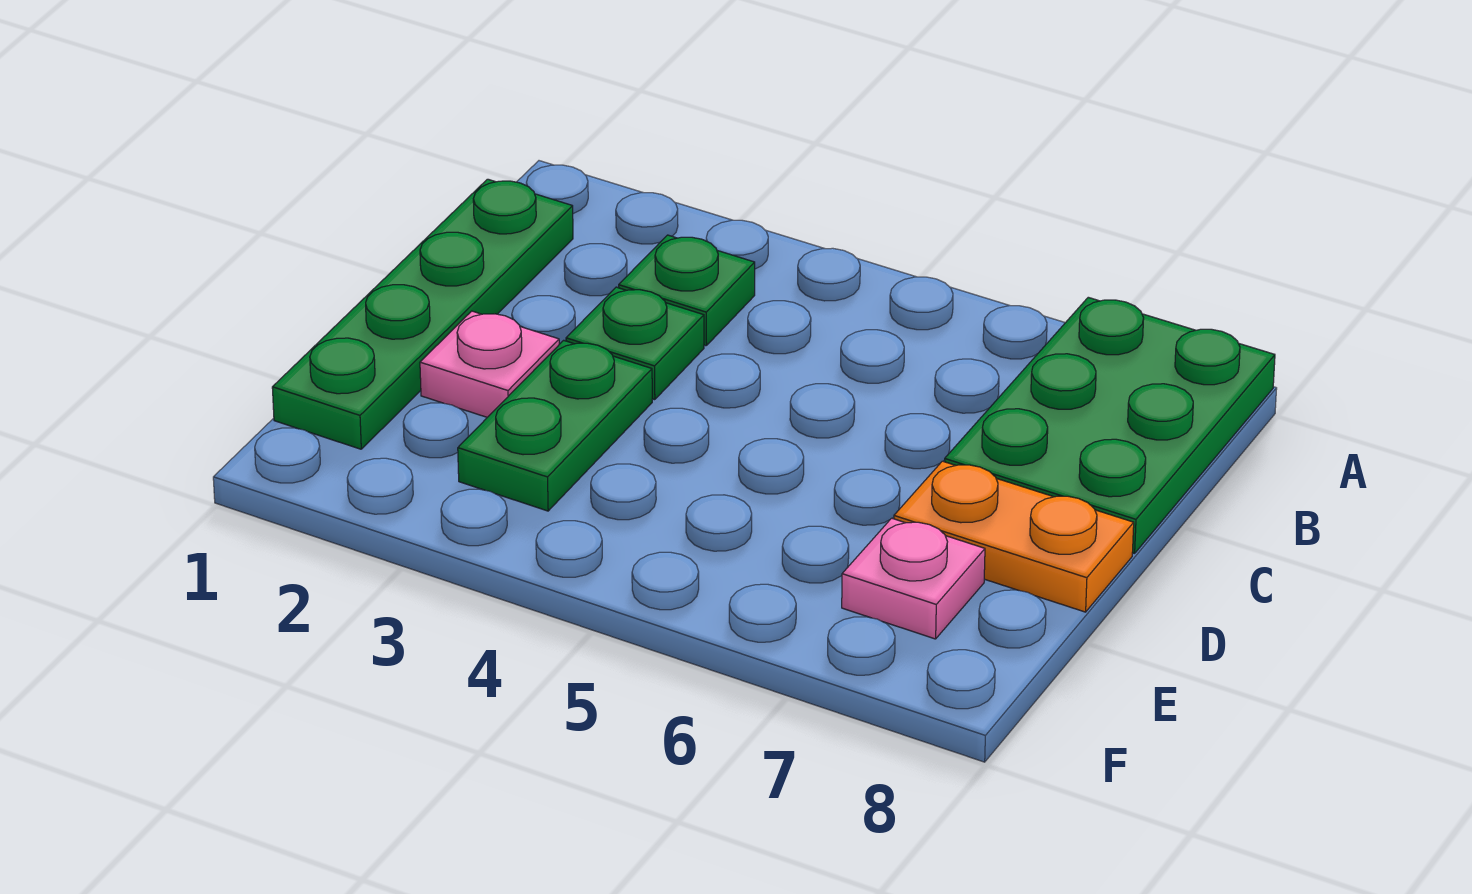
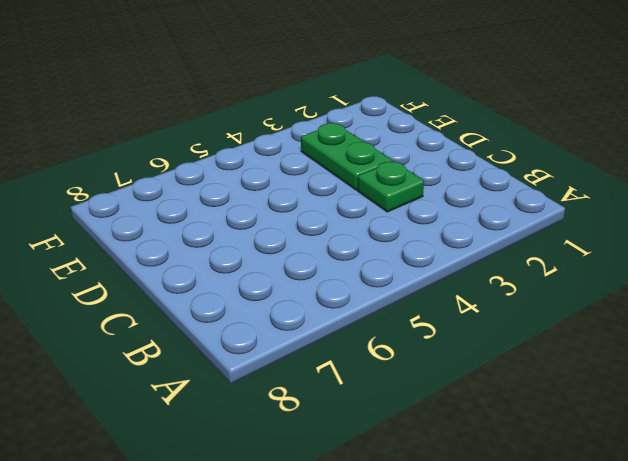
none -> green 2x3 plate [945,297,1275,554]
none -> green 1x4 plate [272,179,573,449]

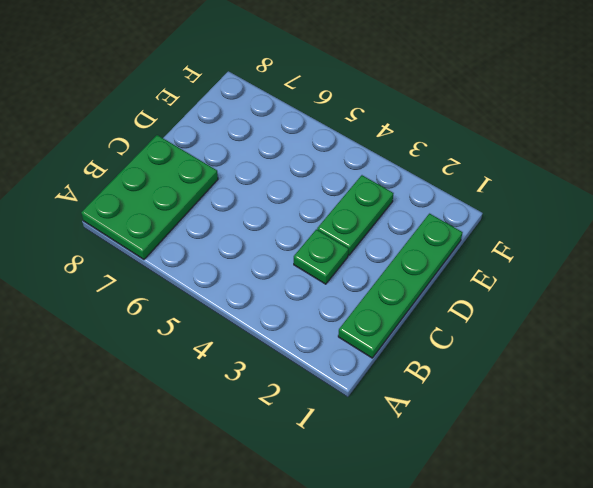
none -> green 1x1 plate [619,235,755,346]
none -> pink 1x1 plate [420,311,559,417]

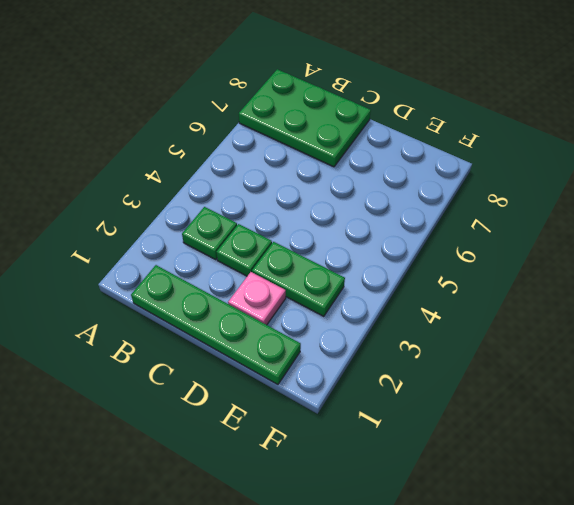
none -> orange 1x2 plate [894,461,1134,612]
none -> pink 1x1 plate [842,518,985,639]

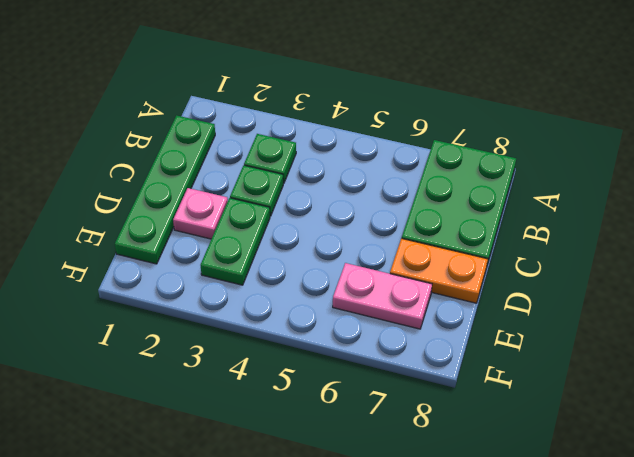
pink 1x2 plate [333,263,432,329] -> pink 1x1 plate [842,518,985,639]

